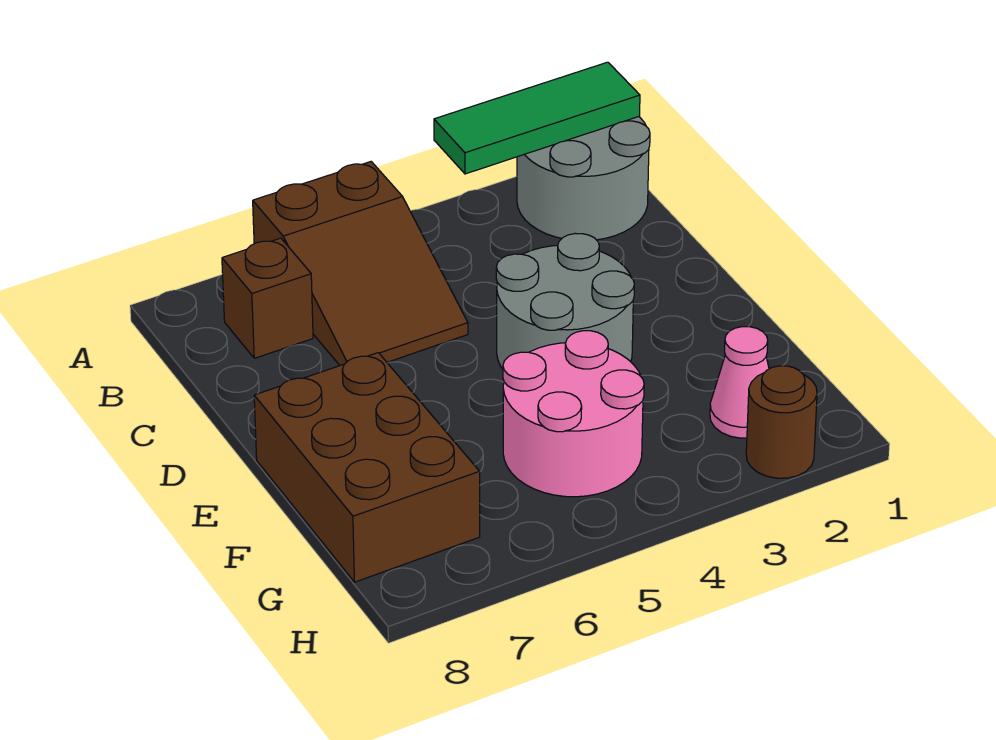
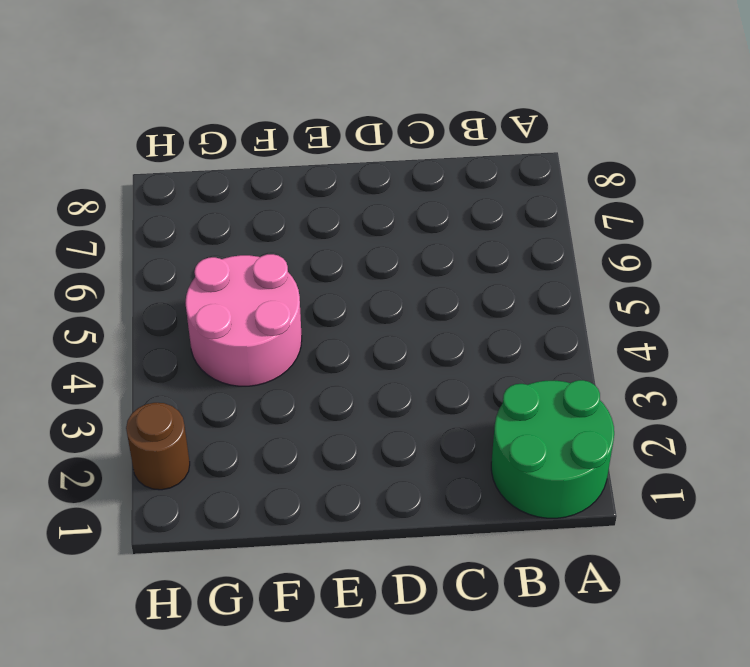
green 2x2 round brick [491,380,614,518] -> grey 2x2 round brick [517,117,650,240]
none -> brown 2x3 slope [253,162,468,365]
none -> brown 1x1 brick [222,238,313,358]

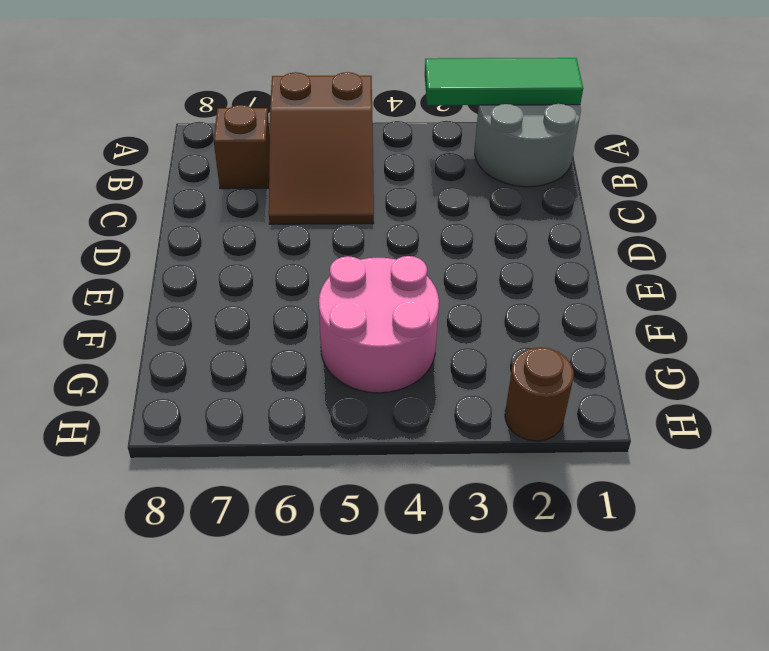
none -> grey 2x2 round brick [496,233,634,369]
none -> brown 2x3 brick [254,353,480,582]

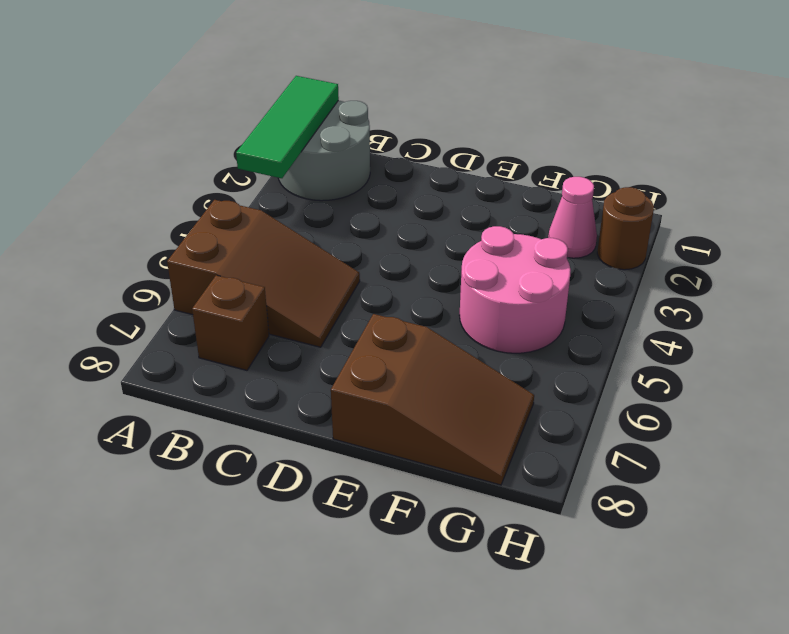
brown 2x3 slope [331,314,534,485] -> brown 2x3 brick [254,353,480,582]
none -> grey 2x2 round brick [496,233,634,369]

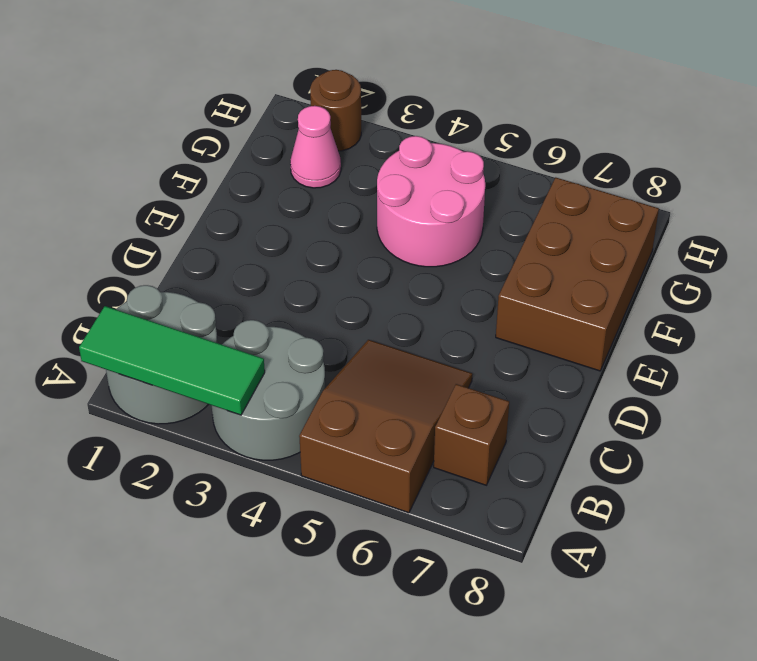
grey 2x2 round brick [212,320,325,460] -> grey 2x2 round brick moved to [496,233,634,369]

